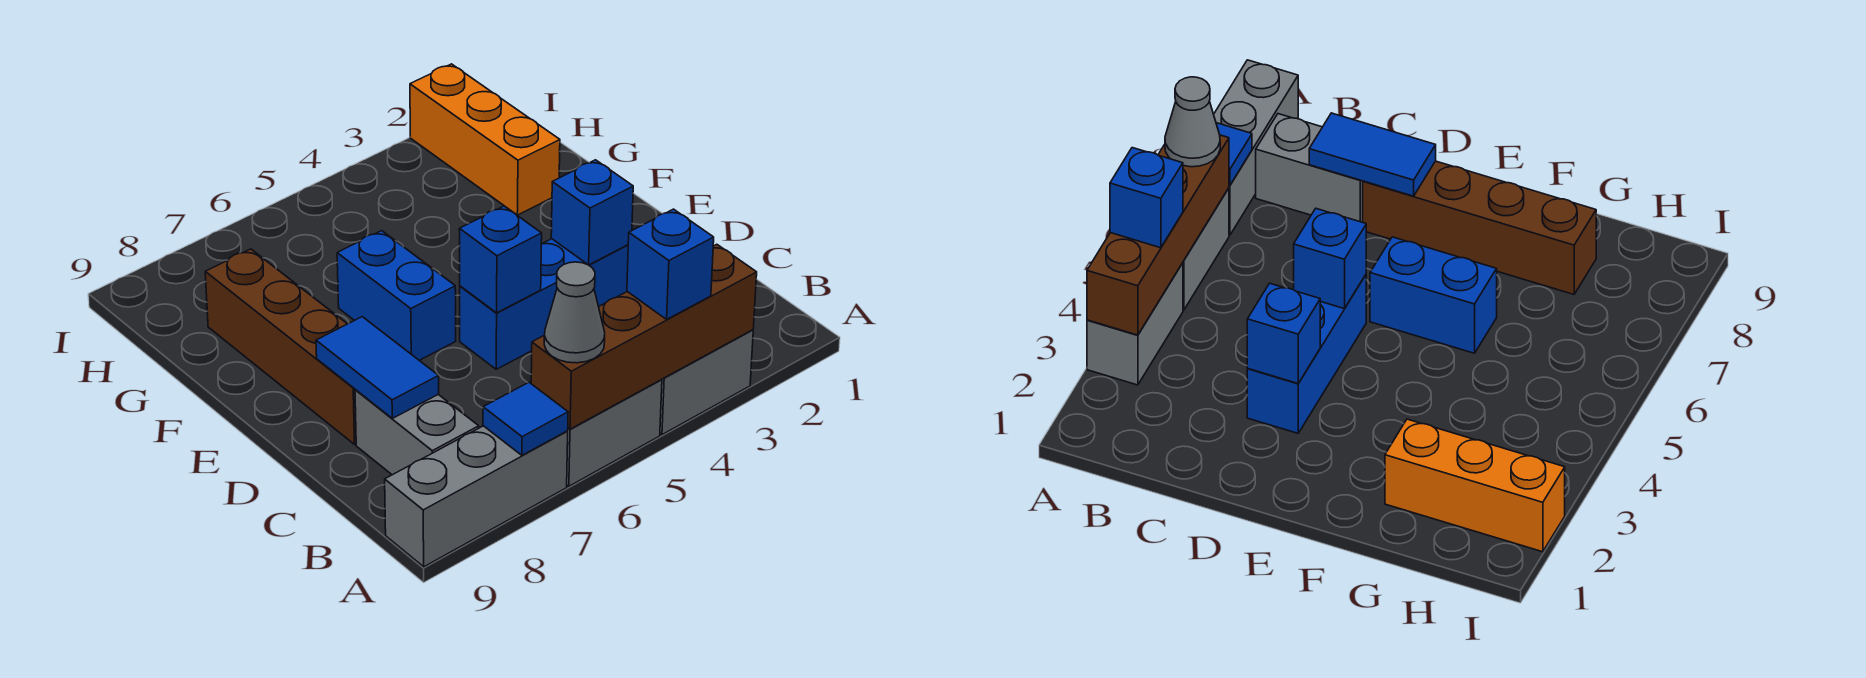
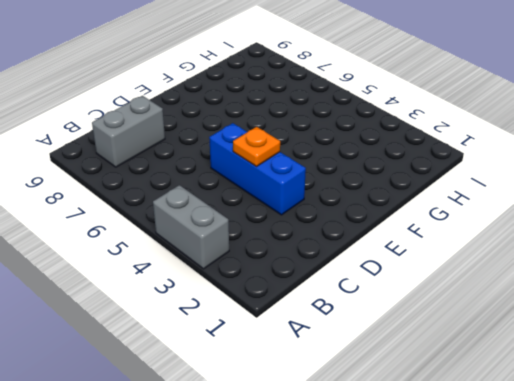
orange 1x1 plate [233,127,280,167] -> none
none -> grey 1x2 brick [567,379,662,486]
none -> grey 1x3 brick [385,426,568,567]
none -> brown 1x4 brick [205,249,356,444]

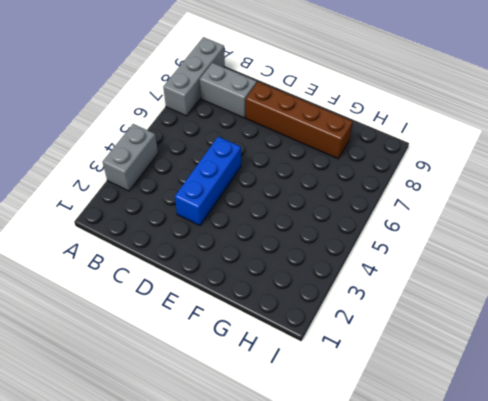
none -> grey 1x2 brick [567,379,662,486]
none -> blue 1x2 brick [337,231,456,360]
none -> orange 1x3 brick [410,64,560,215]

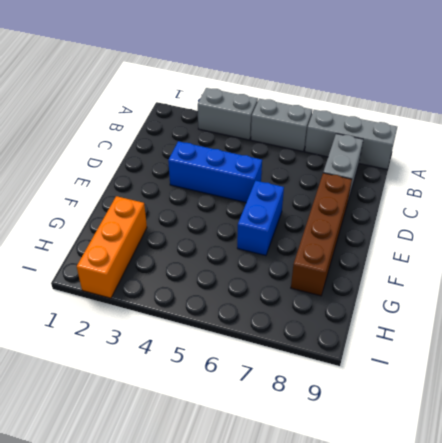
none -> brown 1x4 brick [531,244,757,429]
none -> blue 1x1 tile [483,382,568,455]
none -> blue 1x2 tile [316,317,439,418]

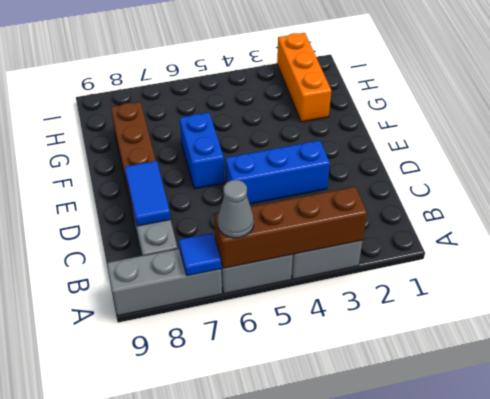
none -> blue 1x1 brick [551,160,633,265]
none -> blue 1x1 brick [459,206,542,313]
none -> blue 1x1 brick [627,209,714,319]

